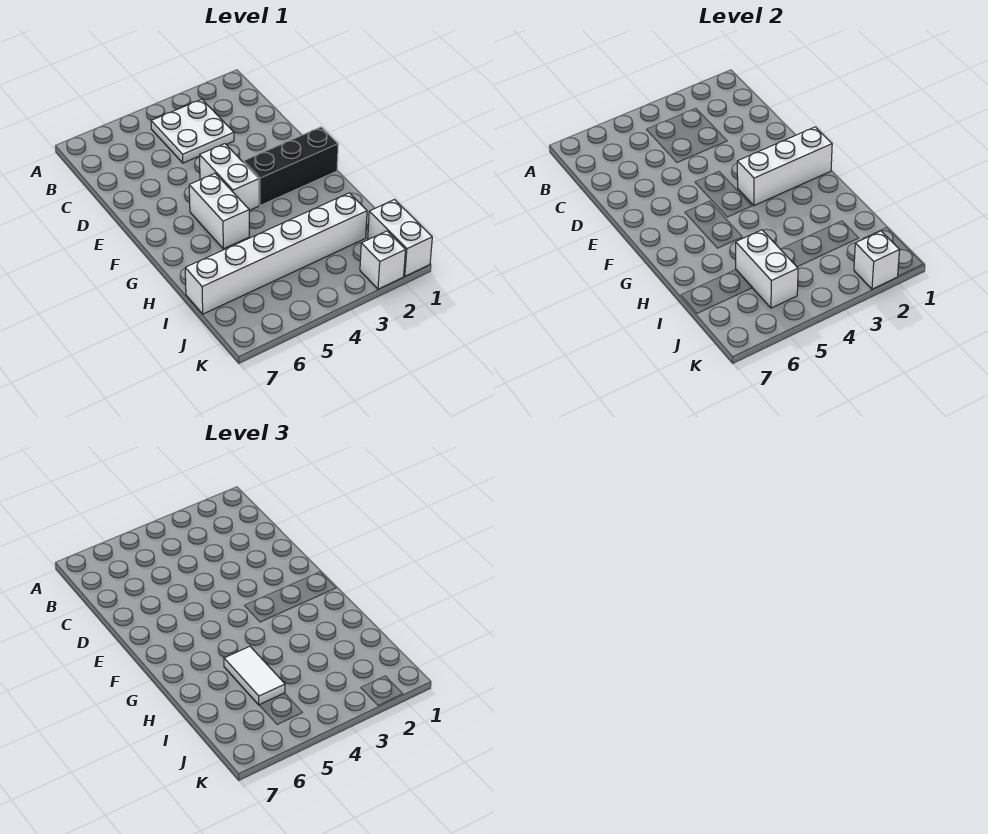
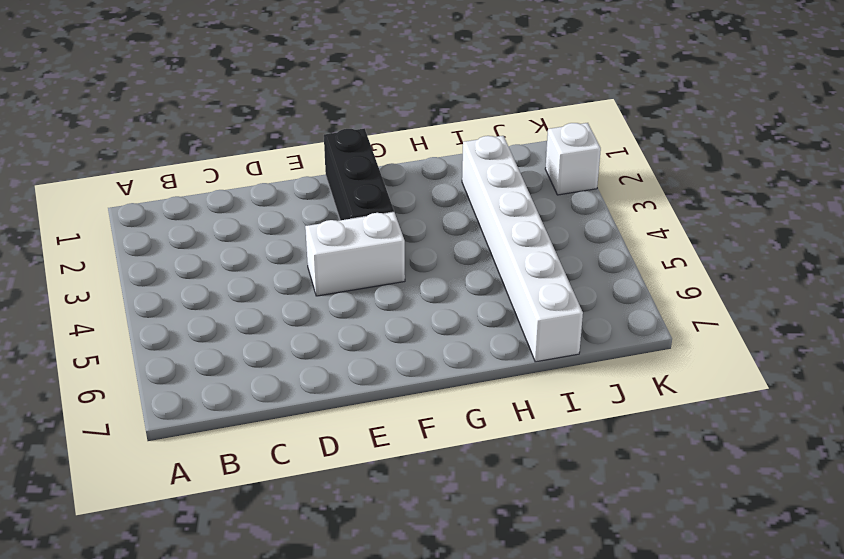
none -> white 2x2 plate [151,99,234,163]
none -> white 1x2 brick [189,173,249,249]

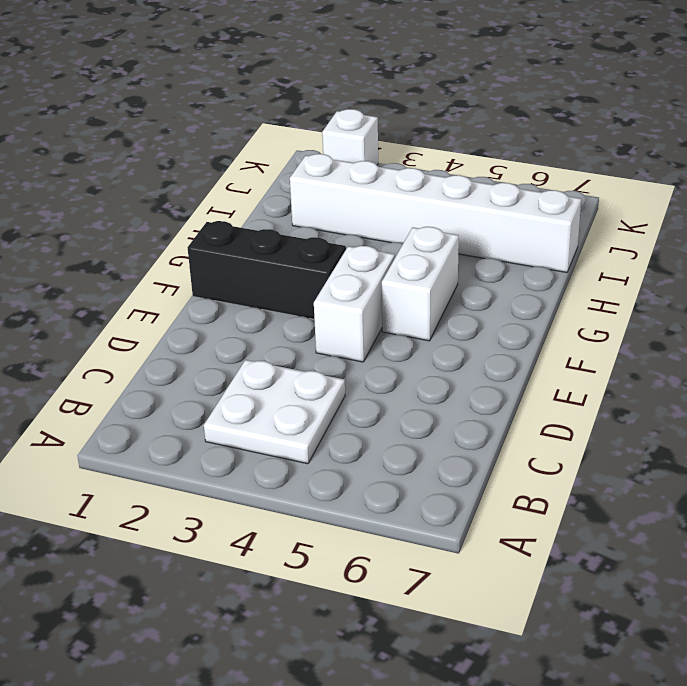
none -> white 1x2 brick [368,200,432,276]
none -> white 1x3 brick [737,127,832,206]

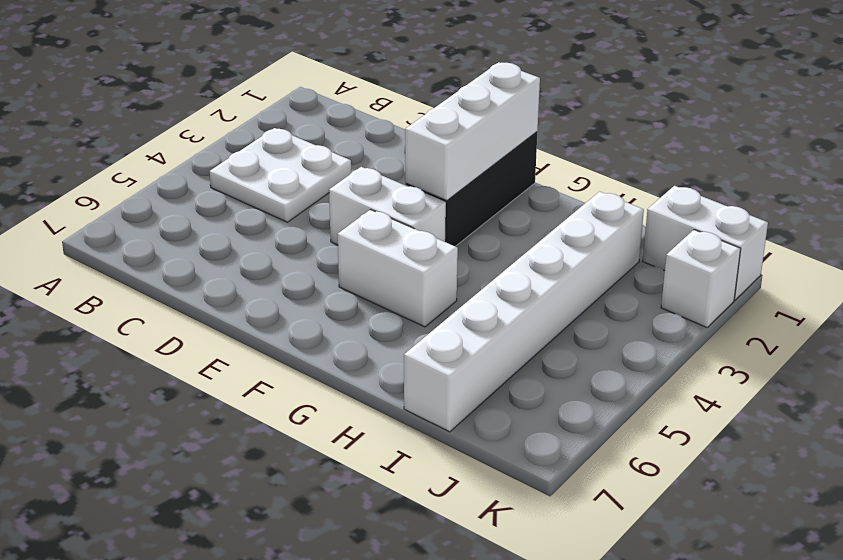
none -> white 1x2 brick [736,230,798,308]
none -> white 1x1 brick [854,231,900,289]

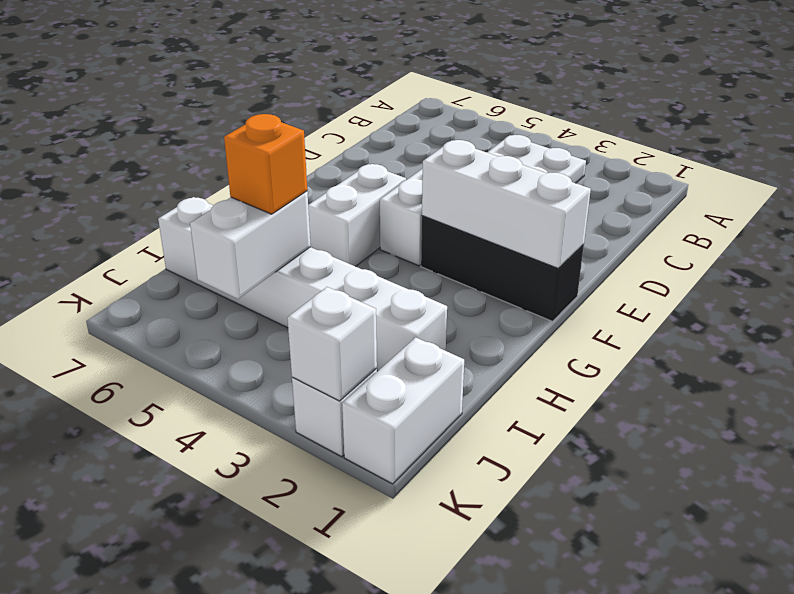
orange 1x1 brick [224,114,307,214] -> white 1x2 tile [224,646,285,705]

